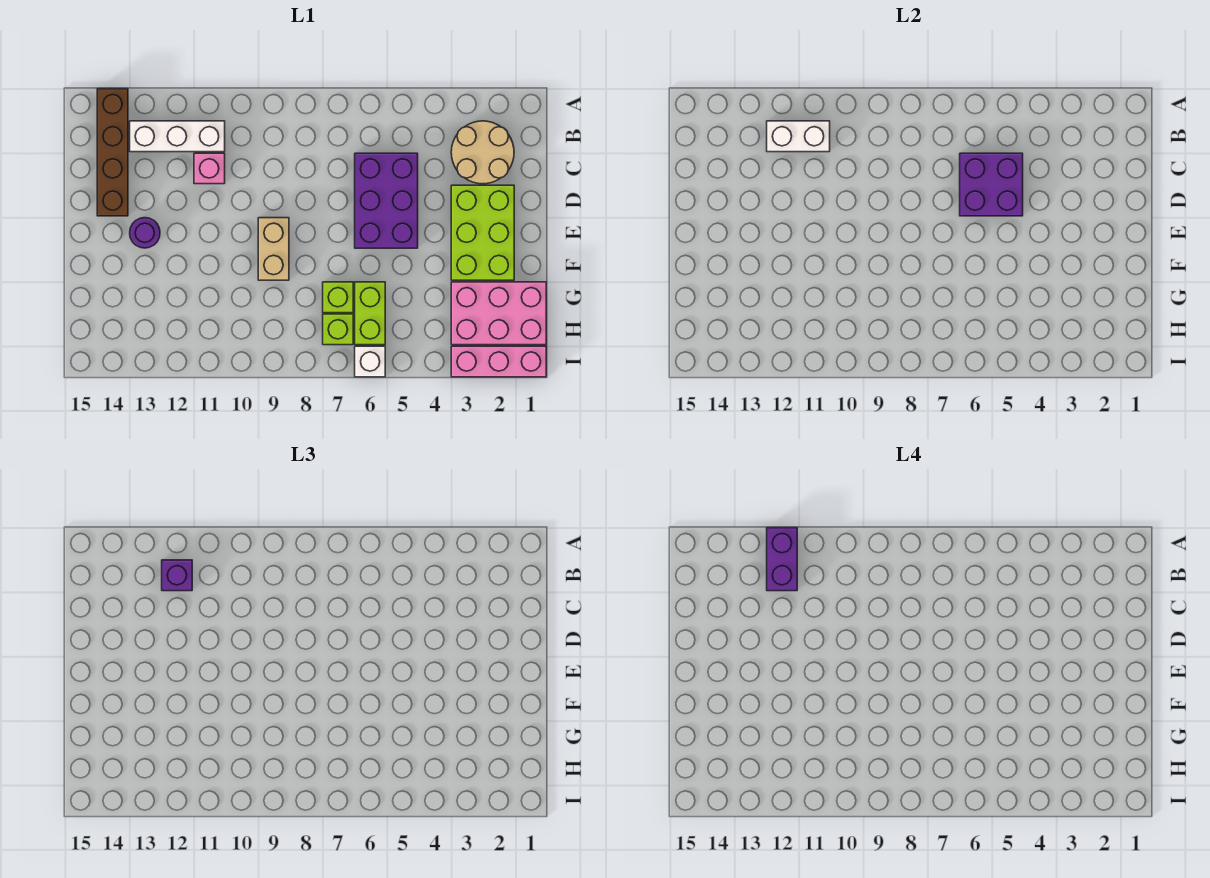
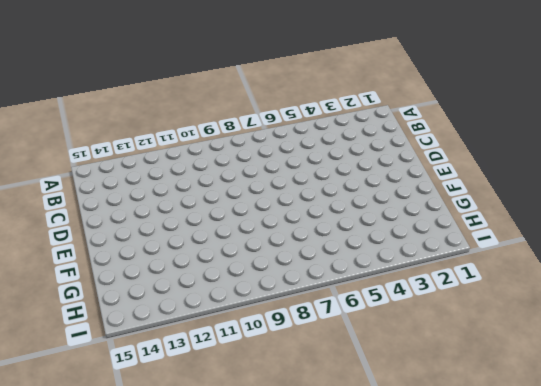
none -> brown 1x4 brick [97,89,128,216]
none -> tan 2x2 round brick [451,121,514,184]
none -> white 1x3 brick [130,121,225,152]

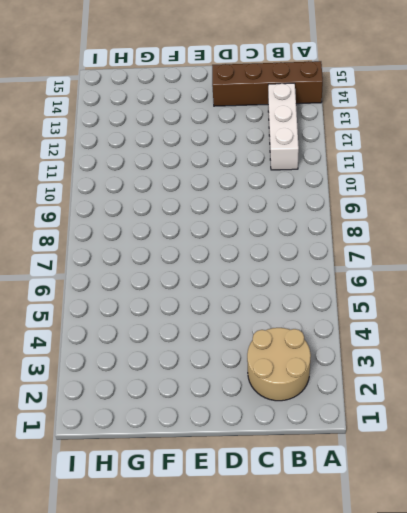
none -> purple 2x3 brick [355,153,418,248]
none -> pink 1x1 brick [194,153,225,184]
none -> lime 2x3 brick [451,185,514,280]

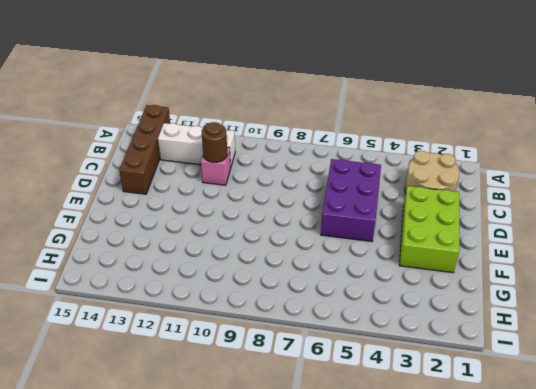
brown 1x1 round brick [202,122,227,162] -> none
none -> tan 1x2 brick [258,218,289,280]
none -> purple 1x1 round brick [130,218,160,248]
none -> pink 2x3 brick [451,282,546,345]

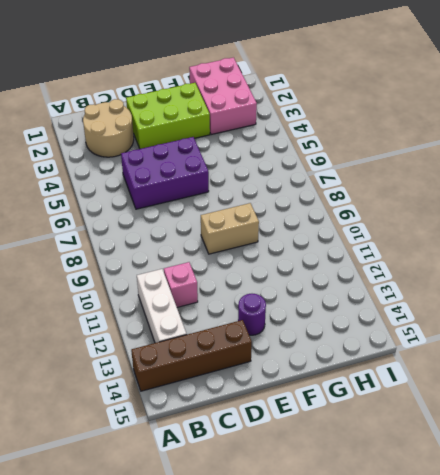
none -> lime 1x2 brick [355,282,385,345]
none -> lime 1x1 brick [323,282,353,313]
none -> lime 1x1 brick [323,314,353,345]

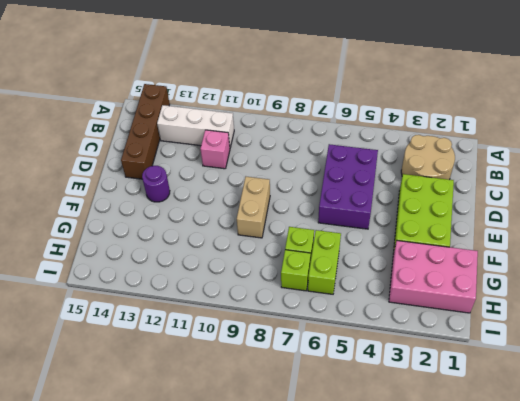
none -> pink 1x3 brick [451,346,546,377]
none -> white 1x1 brick [355,346,385,377]
none -> white 1x2 brick [767,121,830,152]

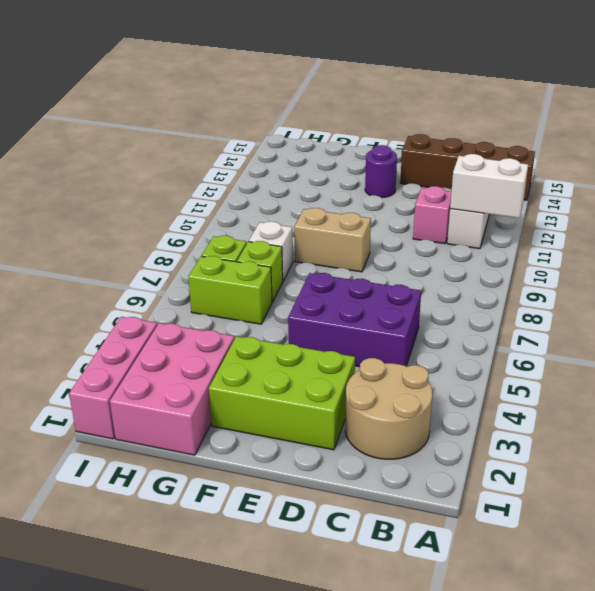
white 1x2 brick [450,154,528,218] -> white 1x2 brick turned to [767,121,830,152]
white 1x1 brick [249,222,293,281] -> white 1x1 brick moved to [355,346,385,377]
none -> purple 2x2 brick [960,153,1023,216]
none -> purple 1x1 brick [162,560,192,591]
none -> purple 1x2 brick [767,528,797,591]

